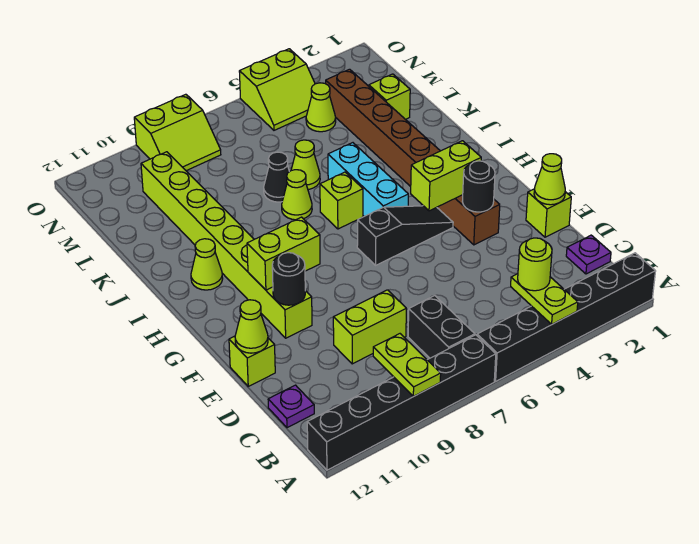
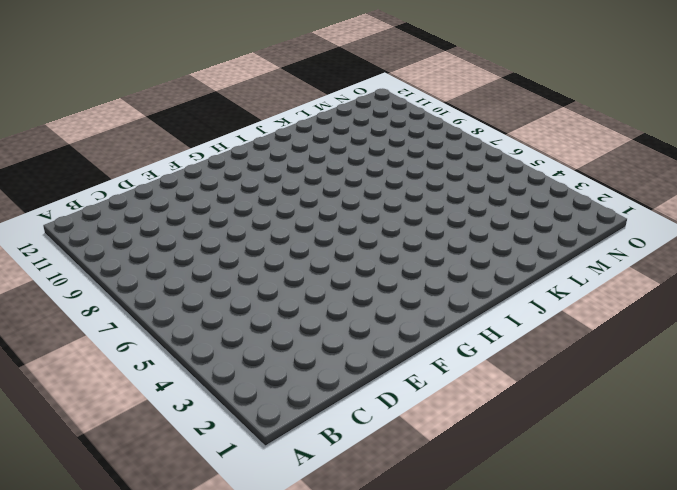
none -> black 1x6 brick [477,253,656,381]
none -> black 1x6 brick [307,335,496,470]
none -> black 1x2 brick [408,296,475,358]
none -> purple 1x1 plate [566,235,611,274]

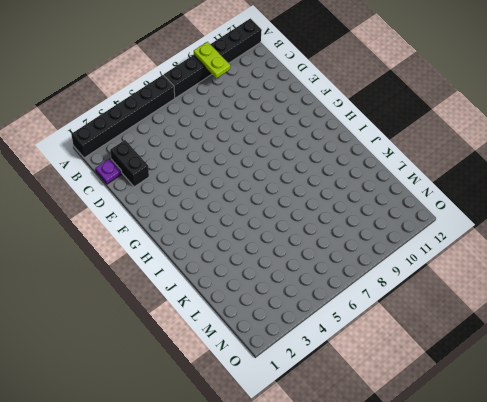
black 1x2 brick [110,140,149,187] -> black 1x2 brick moved to [408,296,475,358]
none -> purple 1x1 plate [268,385,314,428]
none -> lime 1x2 brick [333,290,406,364]
none -> lime 1x1 brick [526,189,571,237]
none -> lime 1x1 brick [229,336,275,386]

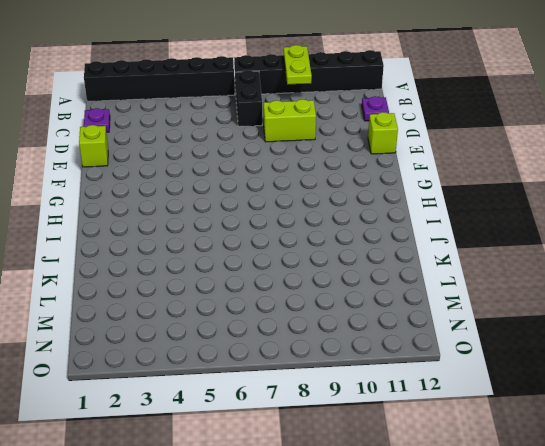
none -> brown 1x8 brick [326,69,500,245]
none -> lime 1x8 brick [141,152,312,338]
none -> black 1x3 slope [357,206,453,265]
none -> cyan 1x3 brick [328,143,408,216]

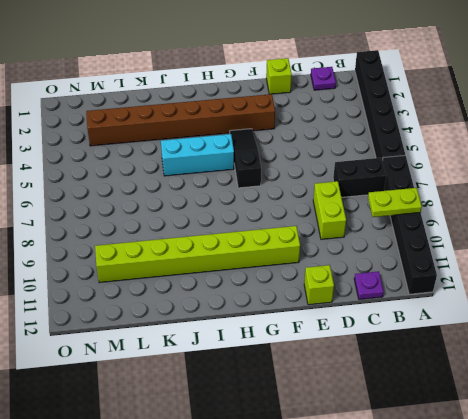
none -> lime 1x1 brick [320,172,363,229]
none -> lime 1x1 cone [191,239,223,290]
none -> lime 1x1 cone [282,170,312,220]
none -> lime 1x1 cone [291,140,320,189]

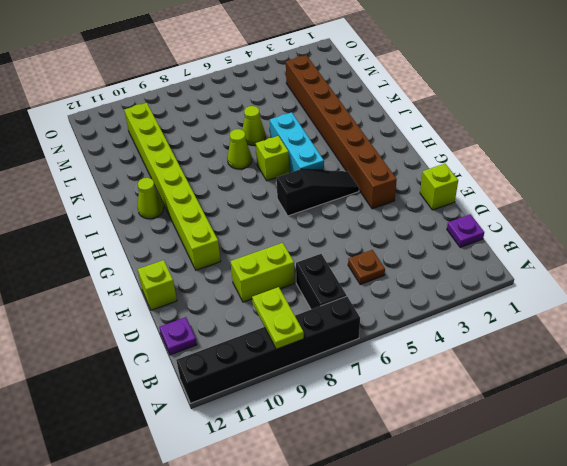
brown 1x1 plate [348,250,385,285] -> none
none -> black 1x6 brick [477,253,656,381]
none -> black 1x1 cone [264,152,289,202]
none -> lime 1x1 brick [369,74,410,119]
none -> lime 1x1 cone [306,83,336,132]

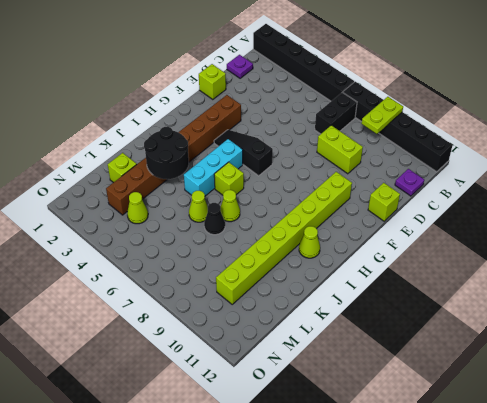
black 2x2 round brick [144,127,189,179] -> none
none -> lime 2x2 slope [239,49,315,130]
none -> lime 2x2 slope [134,94,221,171]
none -> lime 1x2 plate [511,274,578,324]
none -> lime 1x1 cone [534,154,565,205]

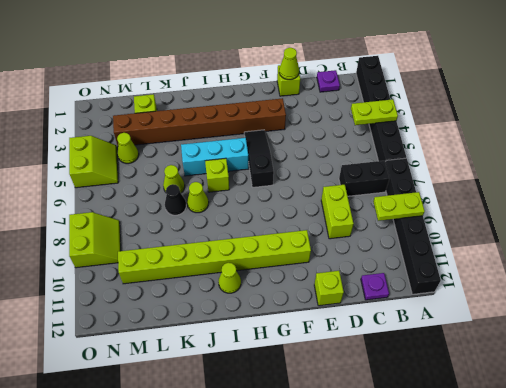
none -> lime 1x1 cone [235,300,268,353]
none -> black 1x1 round brick [462,161,495,212]
none -> black 1x1 round brick [272,253,305,305]
none -> lime 1x2 brick [411,141,481,211]

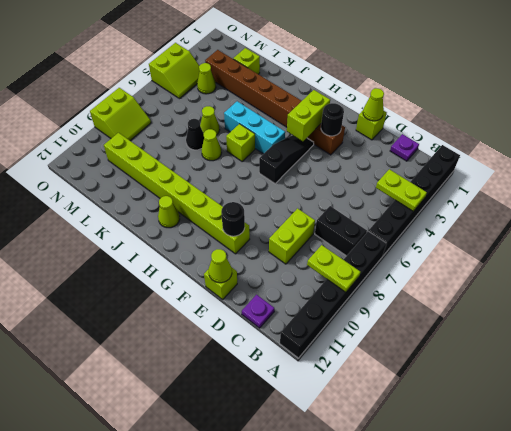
none -> lime 1x2 brick [247,217,320,290]
none -> lime 1x1 round brick [518,238,552,291]

